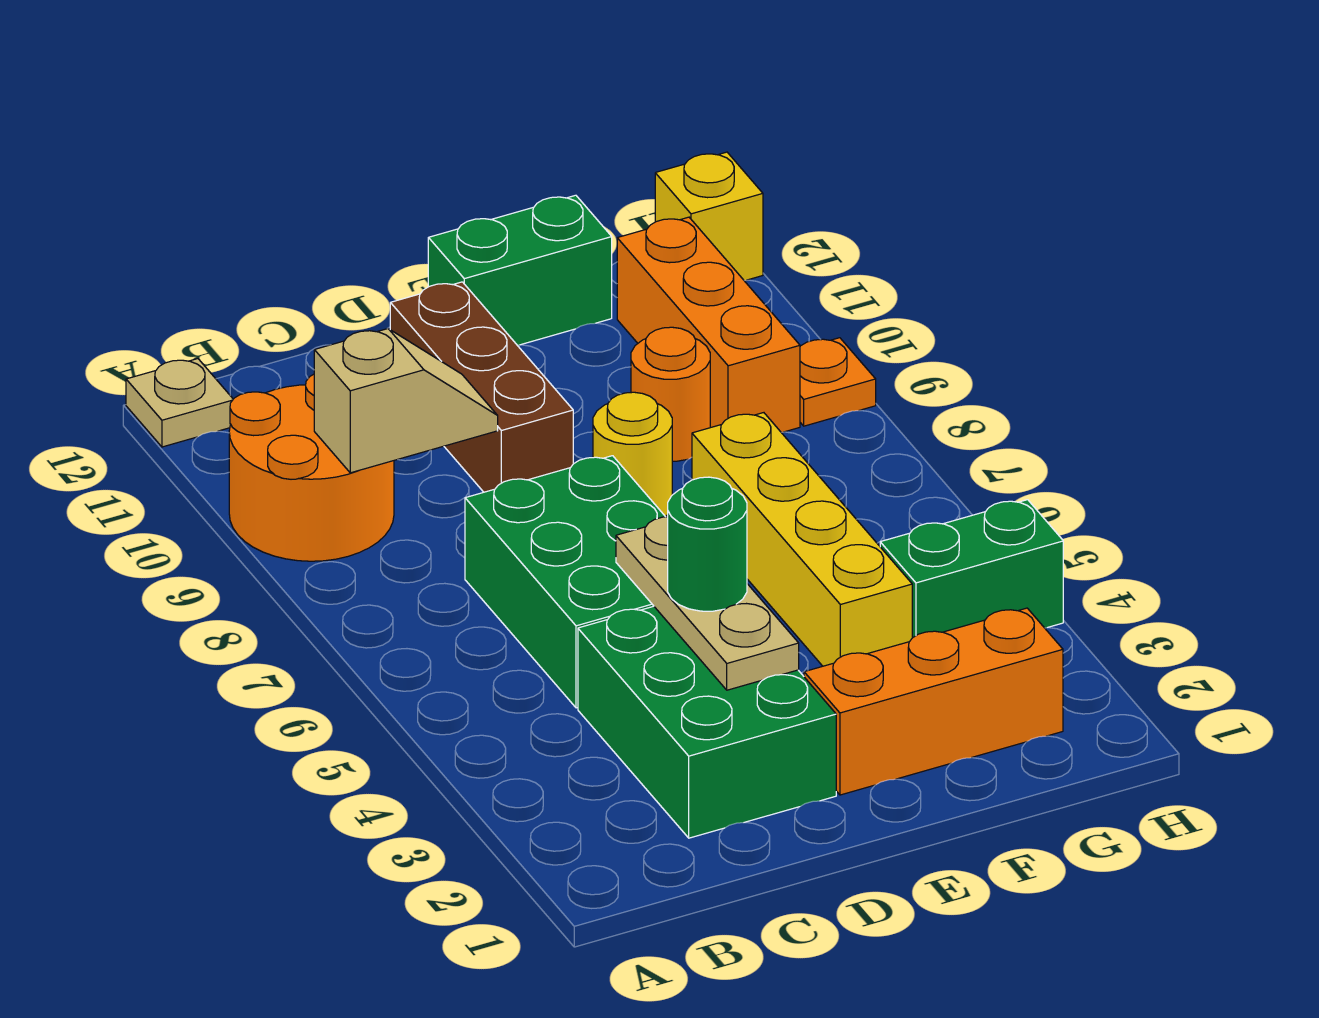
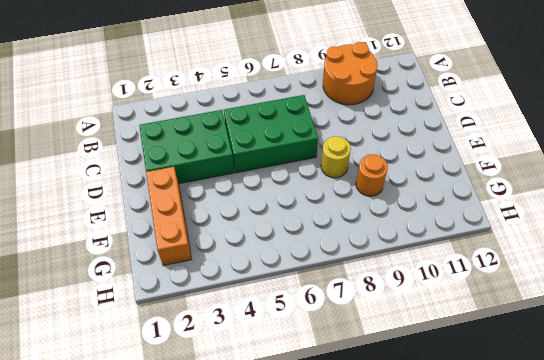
none -> tan 1x1 plate [126,359,233,447]
none -> brown 1x3 brick [390,282,573,492]
none -> green 1x2 brick [428,195,612,345]

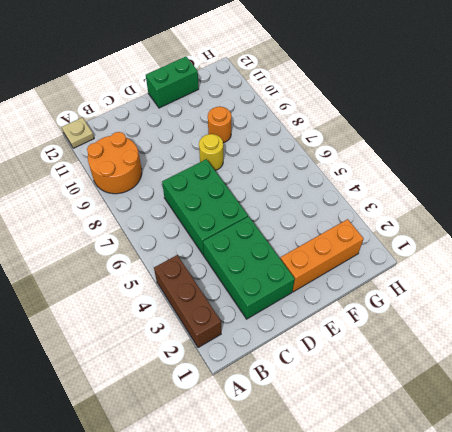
brown 1x3 brick [154,255,221,348] -> brown 1x3 brick moved to [390,282,573,492]
none -> yellow 1x4 brick [692,413,912,666]
none -> green 1x2 brick [880,500,1063,638]
none -> orange 1x3 brick [617,217,800,432]

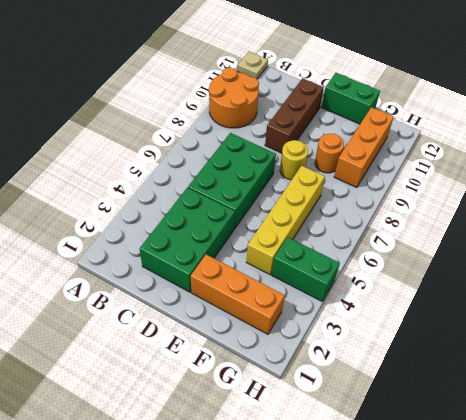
none -> orange 1x1 plate [800,338,876,426]
none -> yellow 1x1 brick [655,152,763,280]
none -> tan 1x2 slope [314,329,498,473]

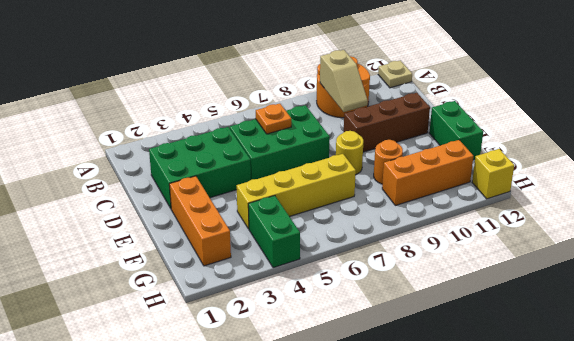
orange 1x1 plate [256,104,291,134] -> orange 1x1 plate moved to [800,338,876,426]
none -> tan 1x3 plate [616,517,799,690]
none -> green 1x1 round brick [668,477,747,611]

